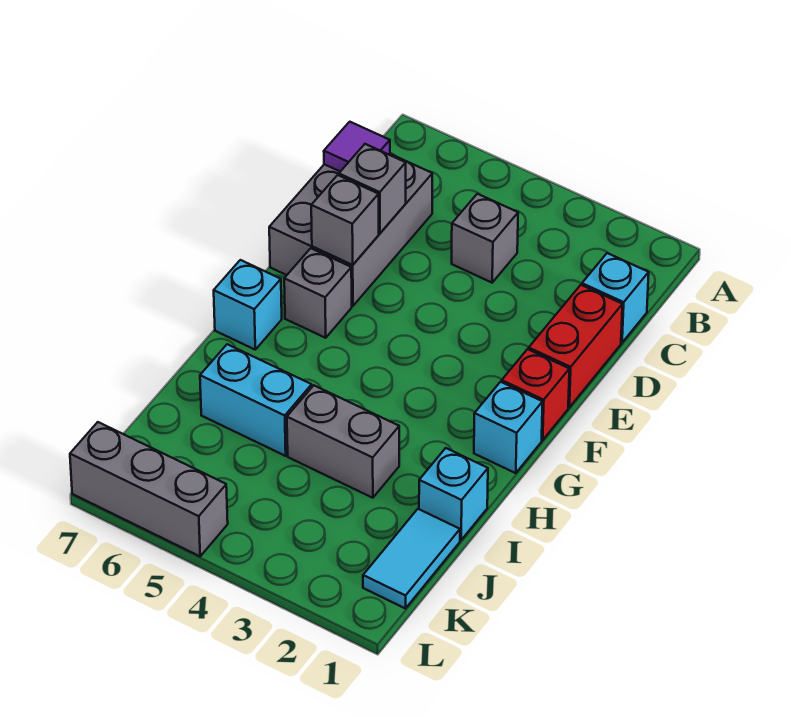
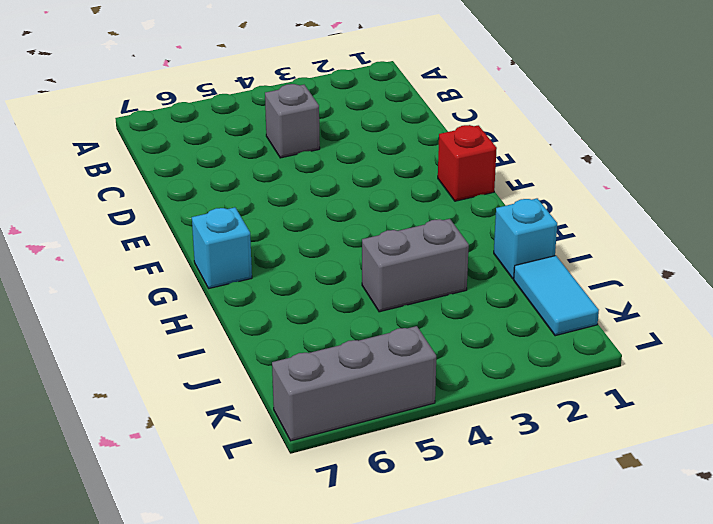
none -> cyan 1x1 brick [582,253,649,343]
none -> grey 2x3 brick [269,154,432,306]
none -> red 1x2 brick [529,285,622,407]

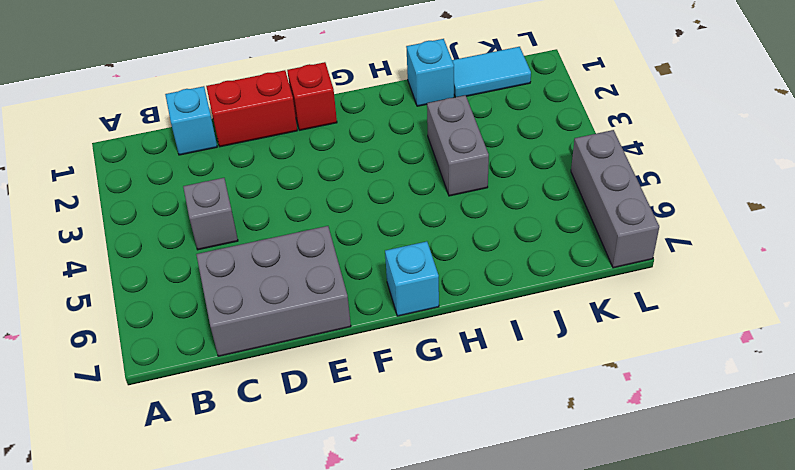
none -> grey 1x1 brick [284,248,352,338]
none -> cyan 1x1 brick [474,382,543,473]
none -> cyan 1x2 brick [200,344,312,456]

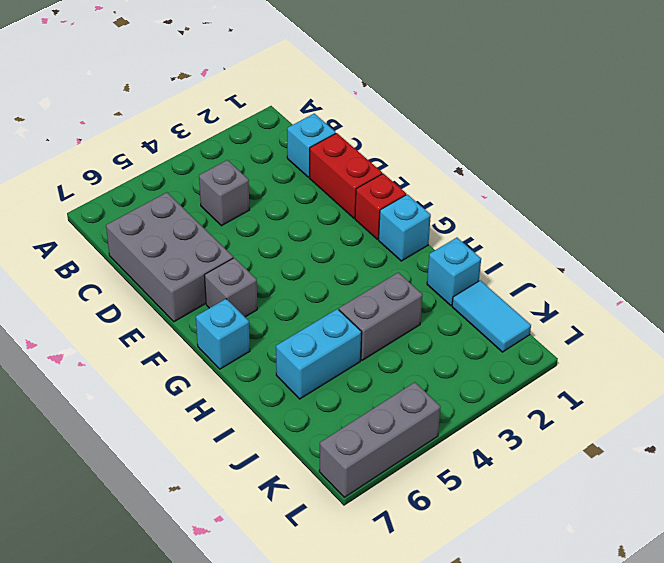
none -> purple 1x1 tile [324,122,390,172]
none -> grey 1x1 brick [339,144,406,233]
none -> grey 1x1 brick [311,175,379,265]

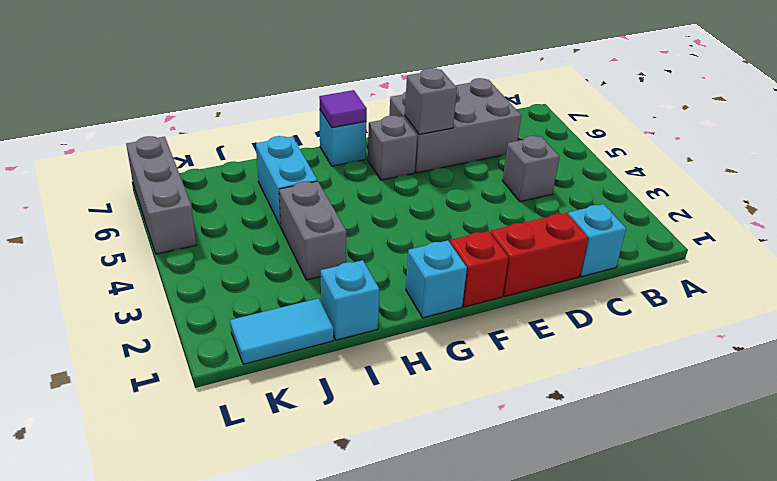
purple 1x1 tile [319,90,367,128] -> purple 1x1 tile moved to [324,122,390,172]
none -> grey 1x1 brick [339,144,406,233]

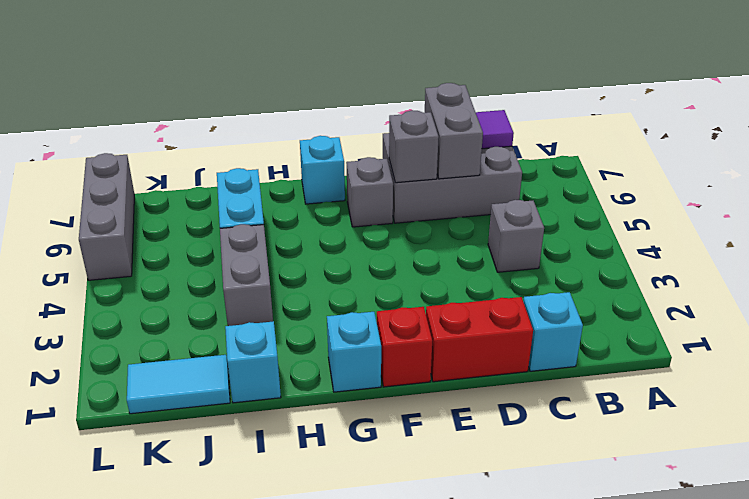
grey 1x2 brick [425,83,483,179] -> grey 1x1 brick [339,144,406,233]

